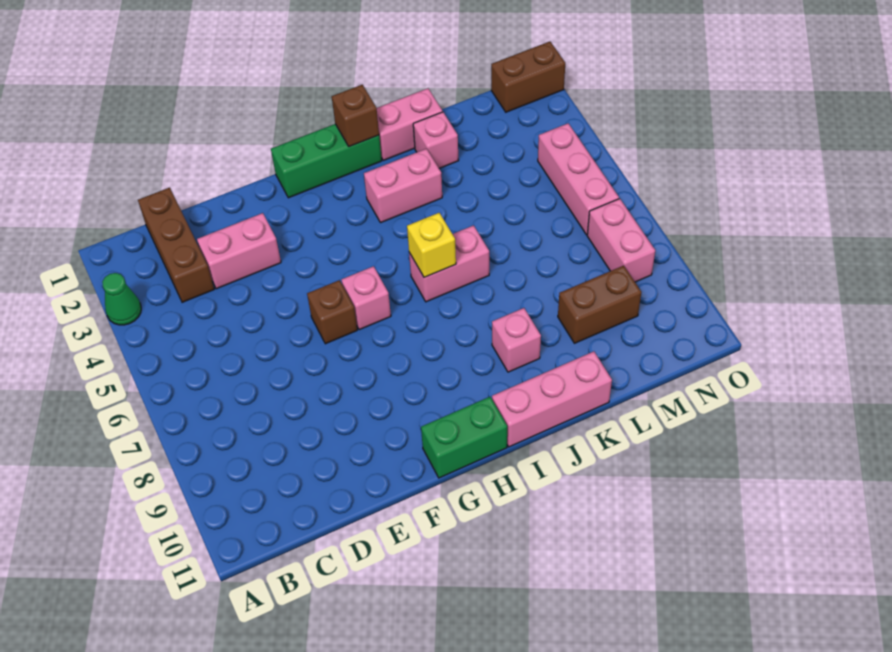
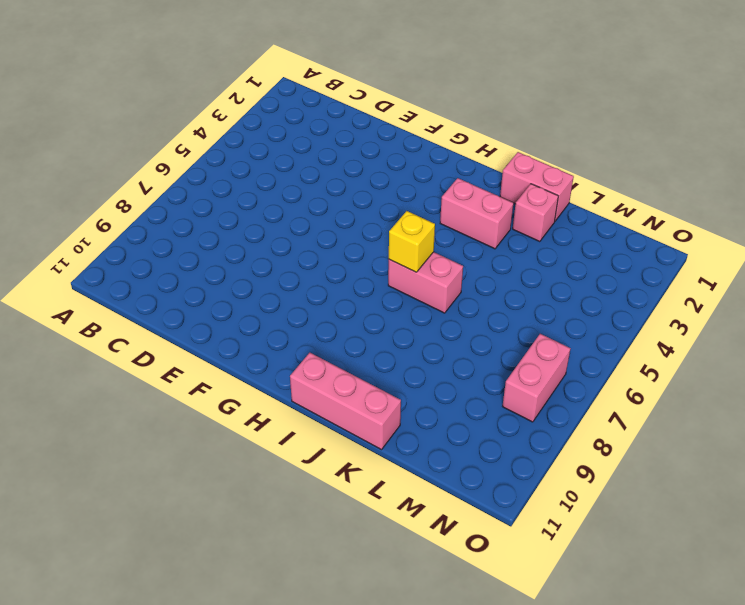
none -> green 1x1 cone [102,273,141,325]
none -> brown 1x3 brick [138,188,214,302]
none -> pink 1x2 brick [197,213,281,289]

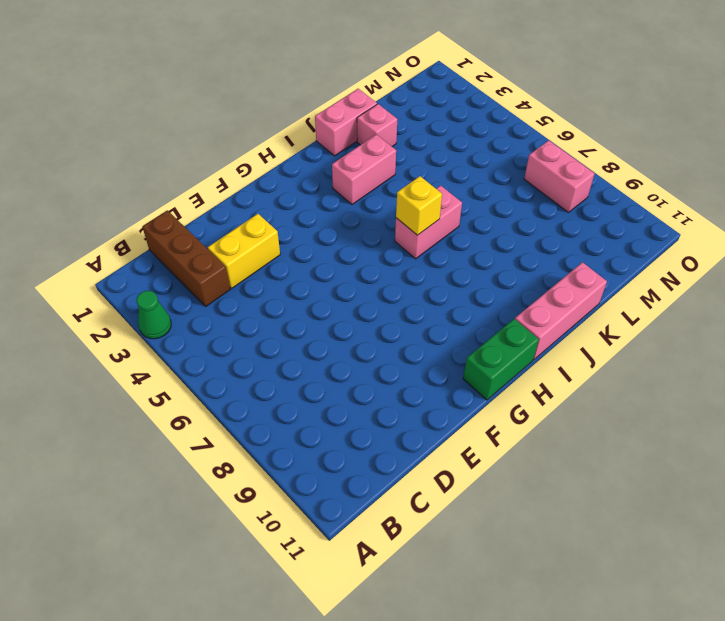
yellow 1x2 brick [208,214,280,289] -> pink 1x2 brick [197,213,281,289]
none -> brown 1x1 brick [307,280,357,344]
none -> green 1x3 brick [271,124,382,198]
none -> pink 1x1 brick [341,266,391,330]

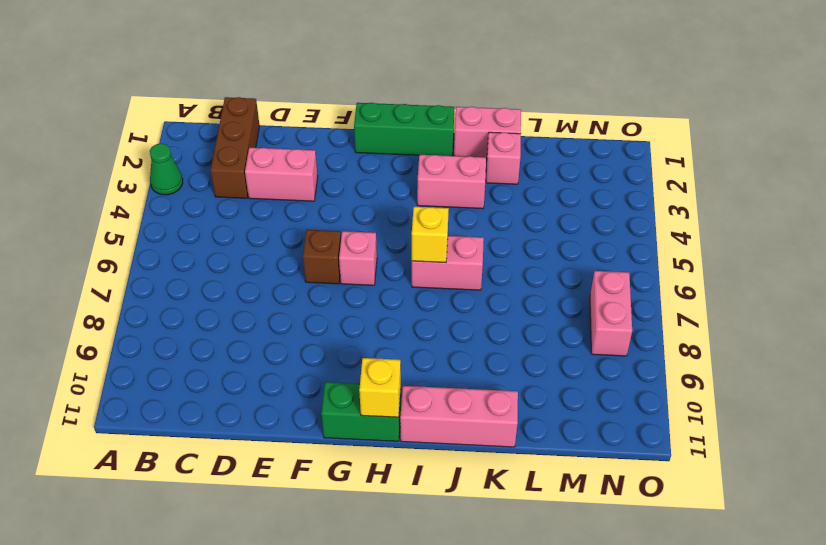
yellow 1x1 brick [359,358,401,417] -> none
none -> pink 1x1 brick [492,308,541,372]
none -> brown 1x2 brick [558,266,641,343]
none -> brown 1x2 brick [491,42,565,112]

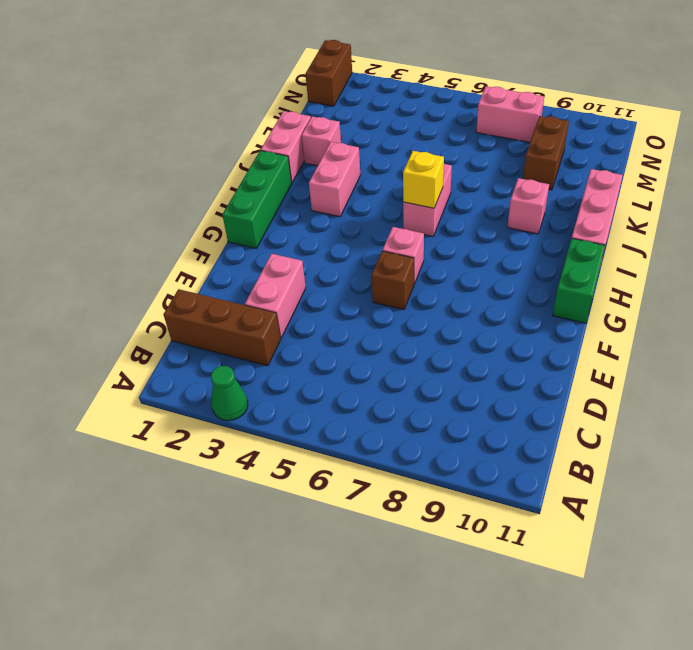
none -> pink 1x3 brick [538,123,619,235]
none -> brown 1x1 brick [332,85,379,147]

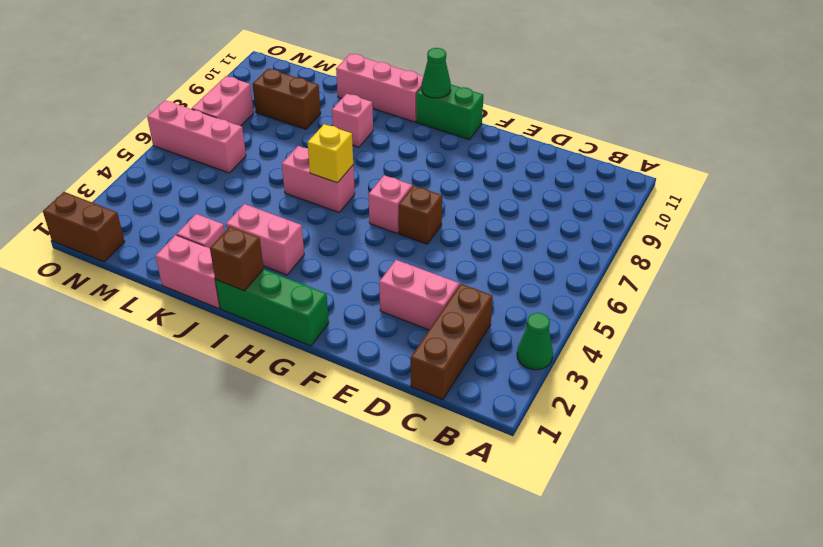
green 1x1 cone [422,48,451,98] -> none
pink 1x3 brick [147,100,246,173] -> pink 1x3 brick turned to [538,123,619,235]

